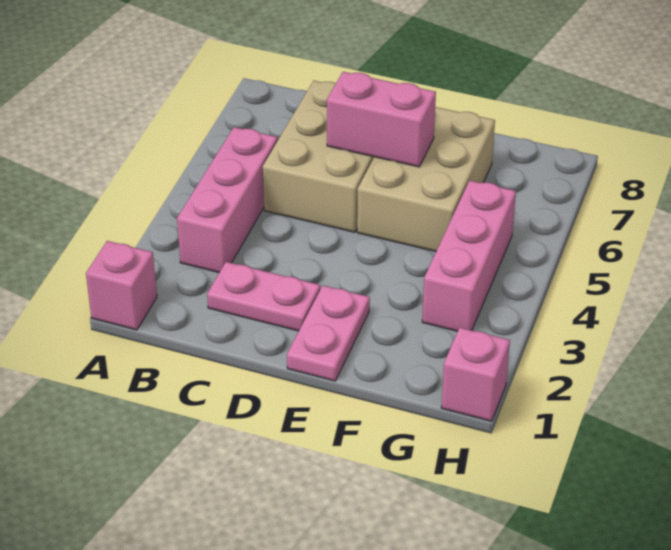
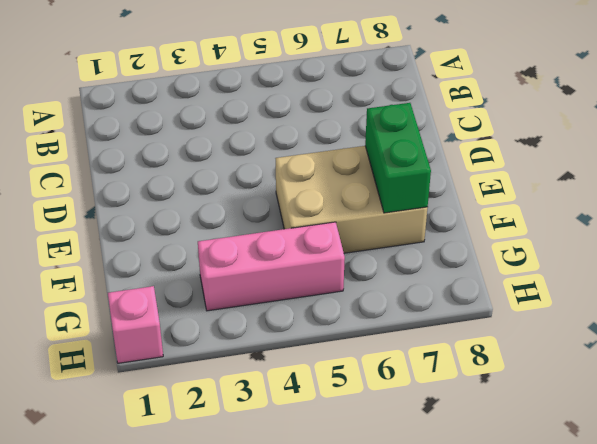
green 1x2 brick [365,103,431,213] -> none
none -> pink 1x1 brick [86,241,157,330]
none -> pink 1x3 brick [177,127,278,273]

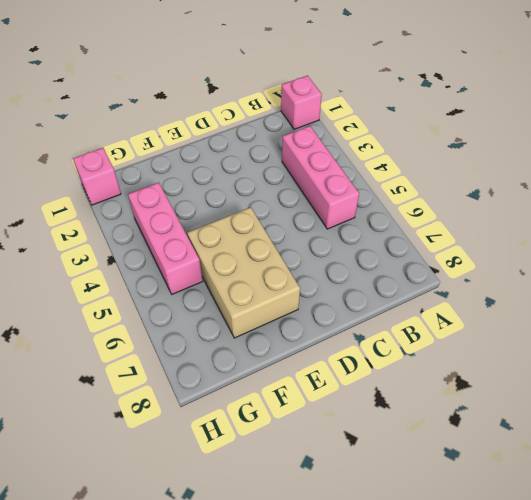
none -> pink 1x2 plate [207,262,320,331]
none -> tan 2x3 brick [263,81,374,232]

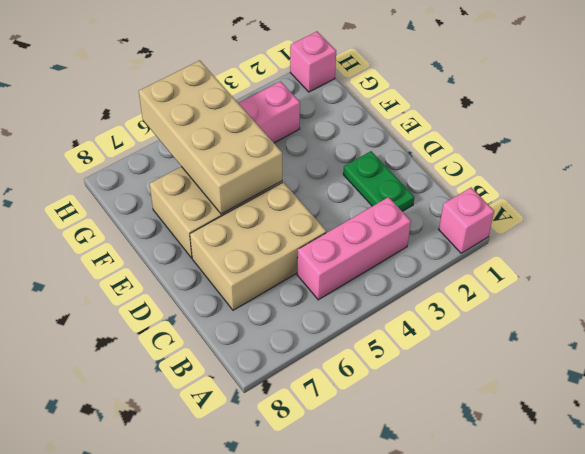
green 1x2 plate [343,151,414,211] -> pink 1x2 plate [207,262,320,331]
tan 2x4 brick [139,60,282,214] -> pink 1x2 brick [327,72,436,167]
none -> pink 1x2 plate [287,286,370,381]

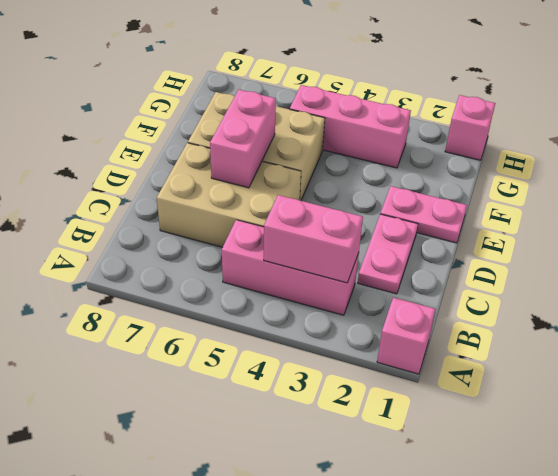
pink 1x2 brick [264,195,363,283] -> none

